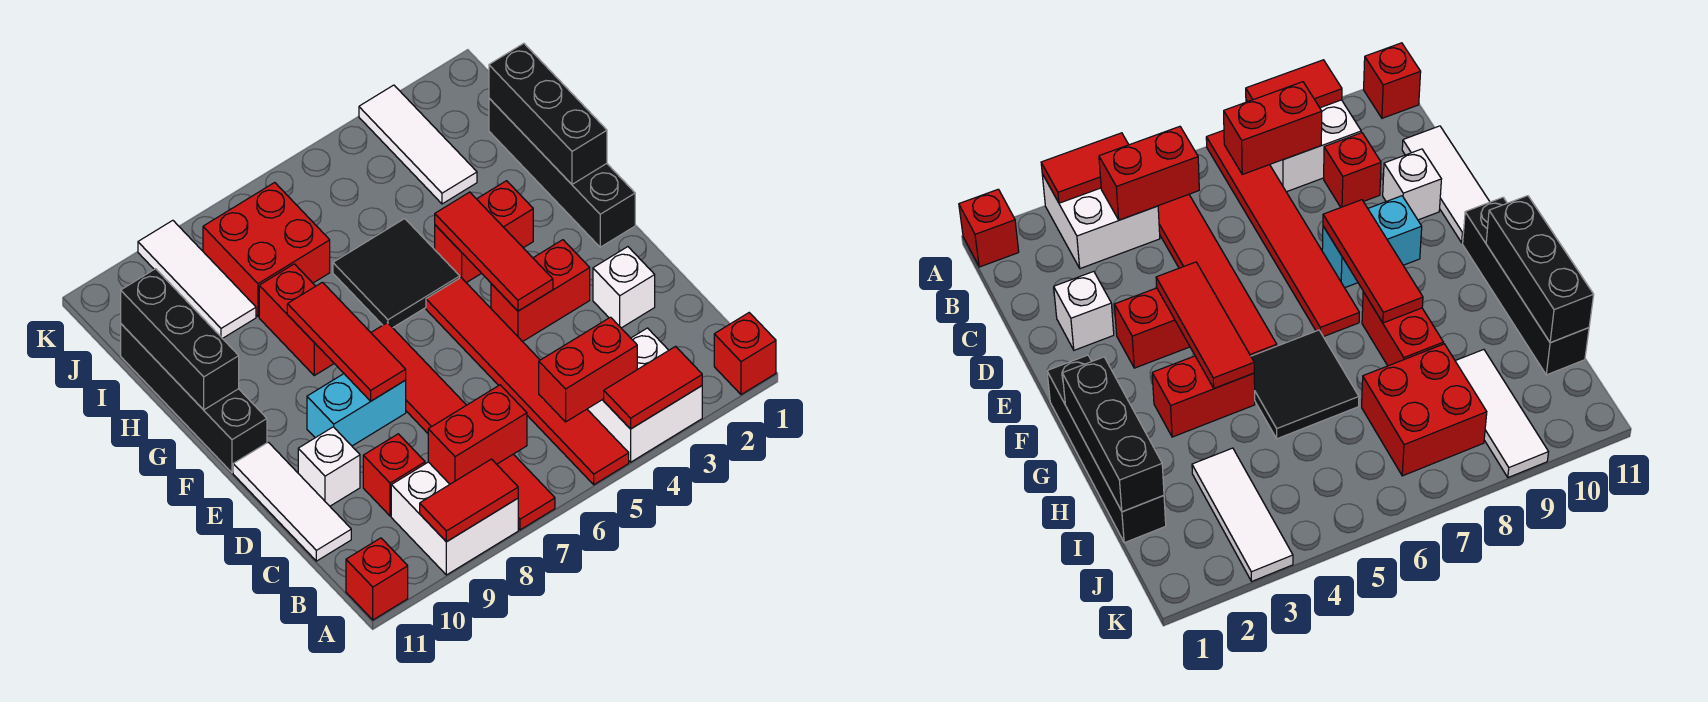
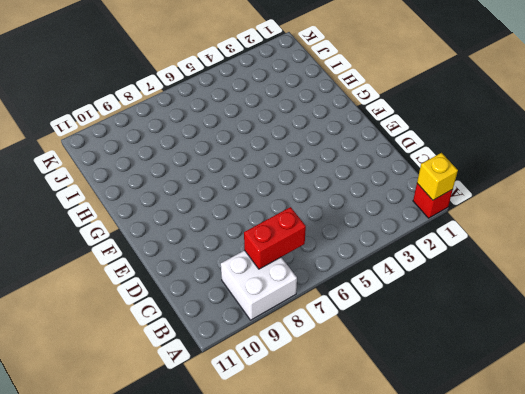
yellow 1x1 brick [417,153,458,200] -> none
none -> white 2x2 brick [587,328,702,462]
none -> red 1x6 tile [426,278,629,485]
none -> red 1x6 tile [371,323,555,530]

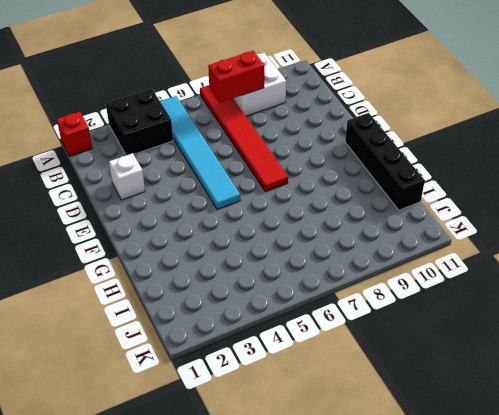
black 2x2 brick [106,89,173,155] -> white 2x2 brick [587,328,702,462]
cyan 1x6 tile [160,96,240,209] -> red 1x6 tile [426,278,629,485]
none -> red 1x1 brick [346,538,408,620]
none -> red 1x1 brick [363,434,425,516]
none -> white 1x3 tile [233,442,351,561]

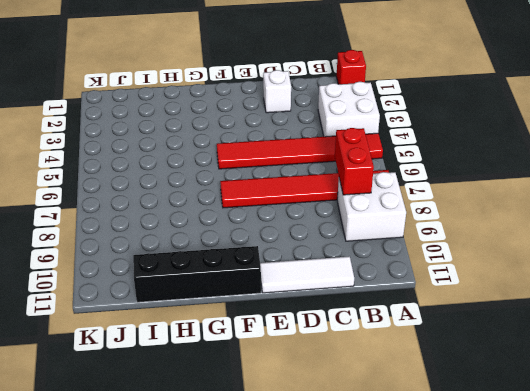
none -> red 1x1 brick [346,538,408,620]
none -> red 1x1 brick [363,434,425,516]
none -> white 1x1 brick [298,427,360,506]

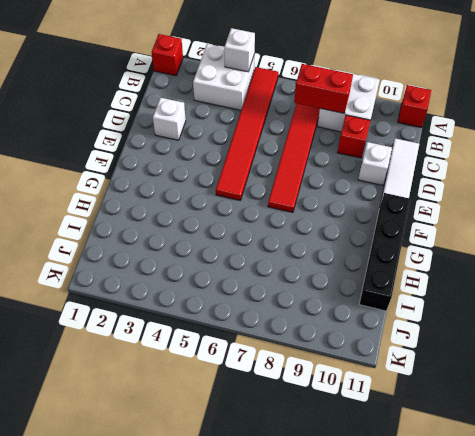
white 1x1 brick [224,28,255,72] -> red 1x2 tile [604,346,702,429]
none -> red 1x2 brick [491,240,590,342]
none -> cyan 1x2 brick [307,374,406,446]
none -> black 1x4 brick [489,98,635,247]

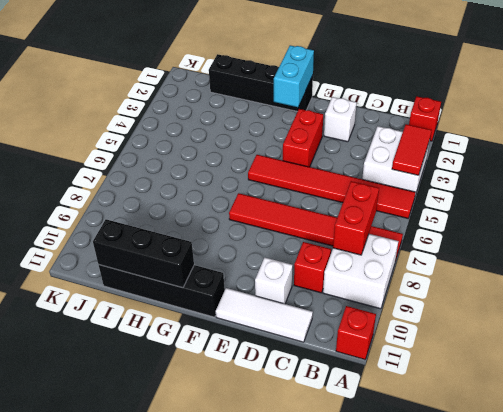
cyan 1x2 brick [274,45,314,107] -> cyan 1x2 brick moved to [307,374,406,446]
none -> red 1x2 brick [435,181,533,283]
none -> black 2x2 tile [333,219,460,328]
none -> red 1x2 brick [259,264,334,375]

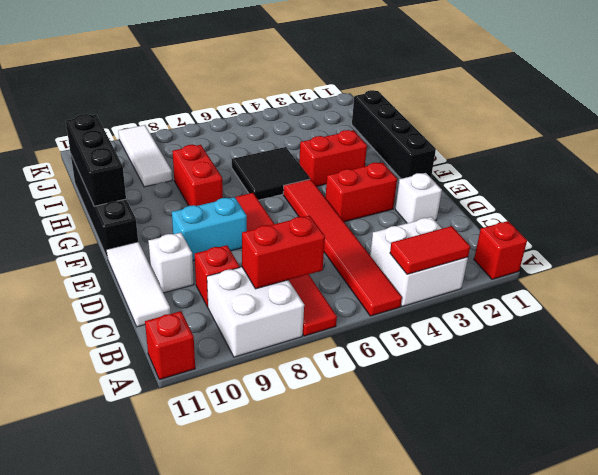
none -> white 1x3 tile [359,85,477,204]
none -> red 2x2 brick [203,183,330,317]
none -> red 1x2 tile [420,459,518,542]

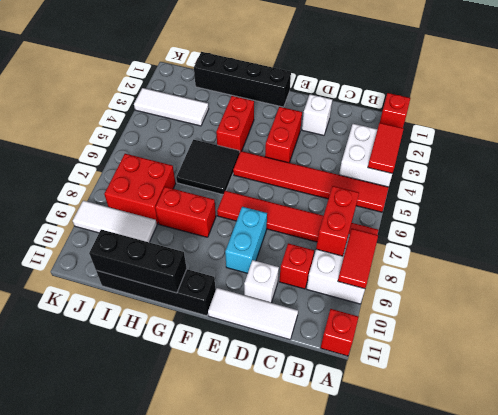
none -> red 1x2 brick [539,317,637,422]
none -> red 1x3 tile [435,192,553,311]
none -> red 1x3 tile [287,282,406,401]

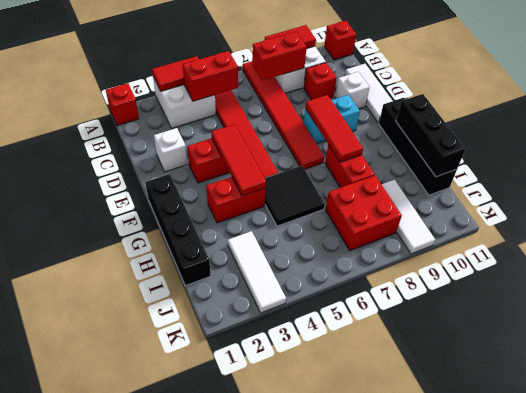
none -> black 1x3 brick [489,43,607,184]

